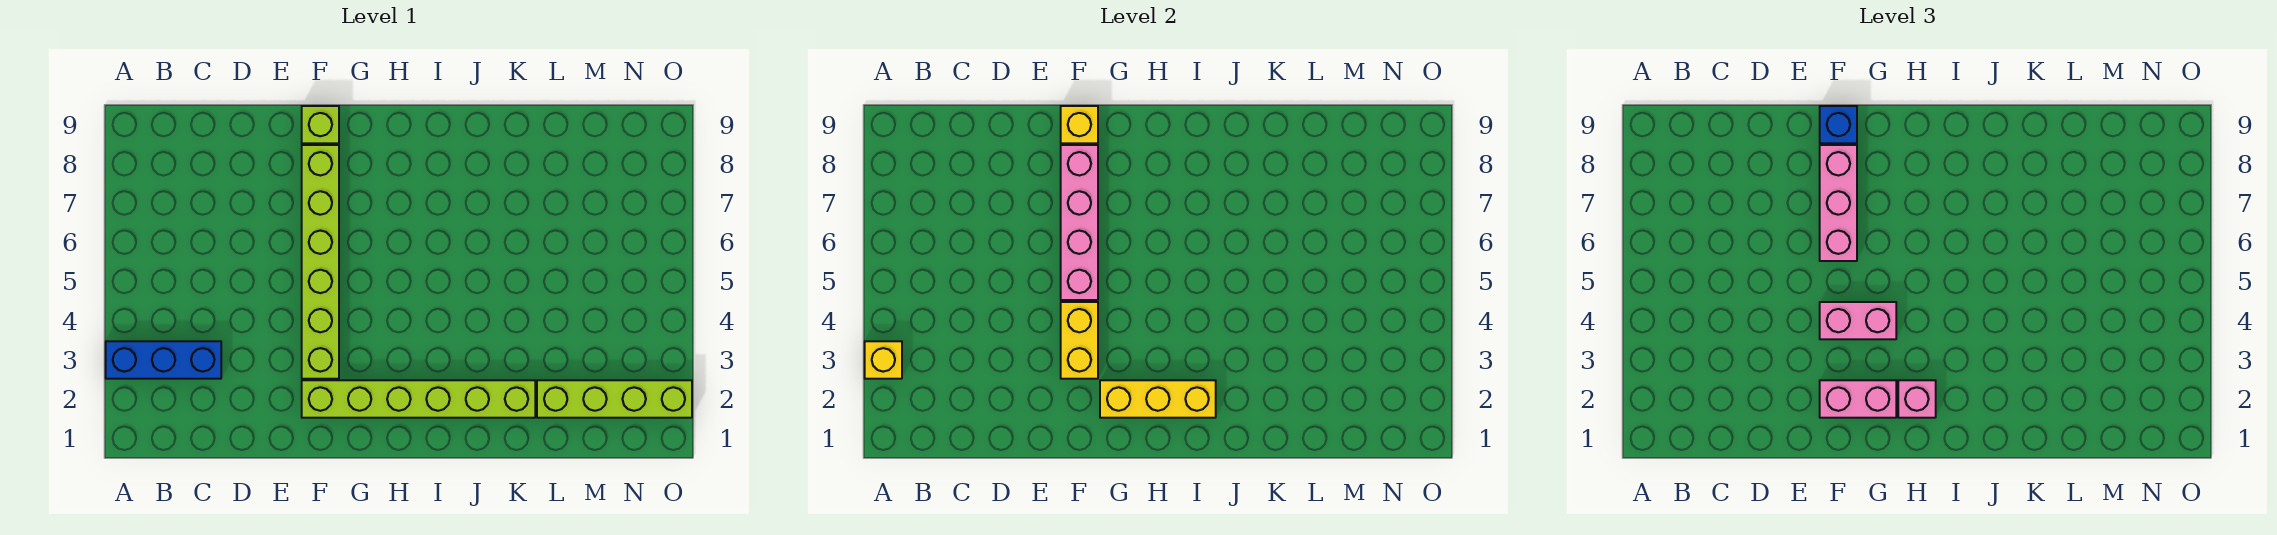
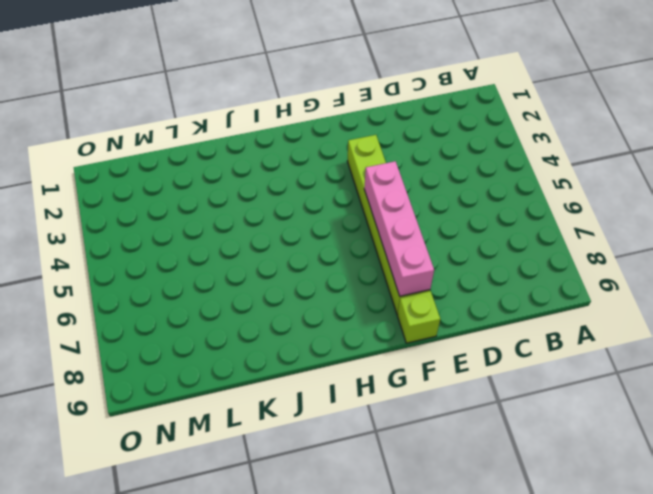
none -> blue 1x3 brick [106,341,221,379]
none -> lime 1x6 brick [302,380,535,418]
none -> lime 1x4 brick [537,380,692,418]

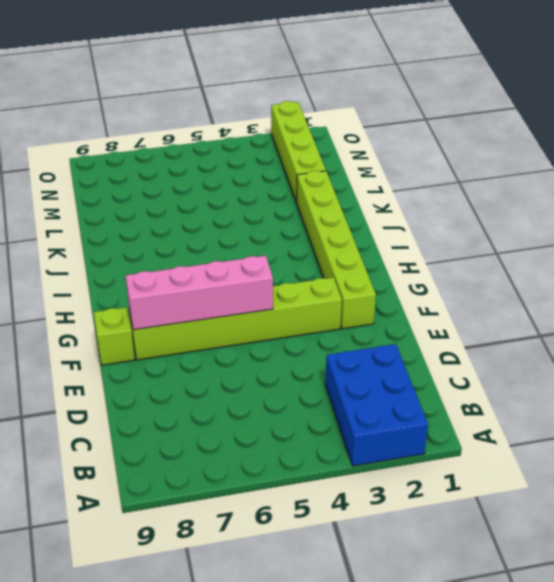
blue 2x3 brick [325,344,428,466] -> blue 1x3 brick [106,341,221,379]
none -> yellow 1x1 brick [865,341,902,379]
none -> yellow 1x2 brick [1061,302,1098,379]
none -> yellow 1x1 brick [1061,106,1098,143]

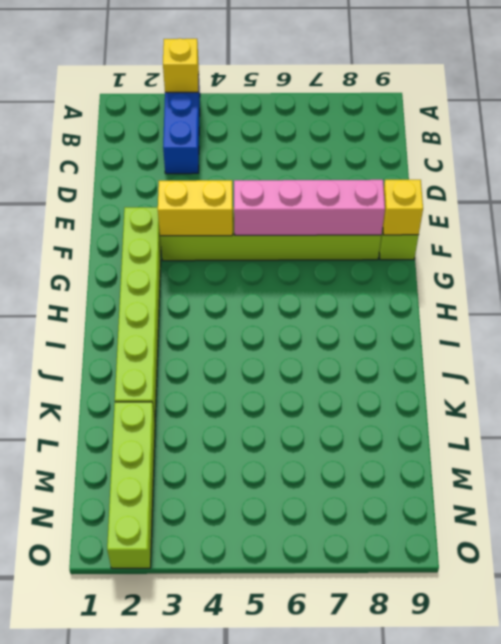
none -> yellow 1x3 brick [1100,380,1216,418]
none -> pink 1x2 brick [1820,380,1896,418]
none -> pink 1x2 brick [1820,302,1896,339]

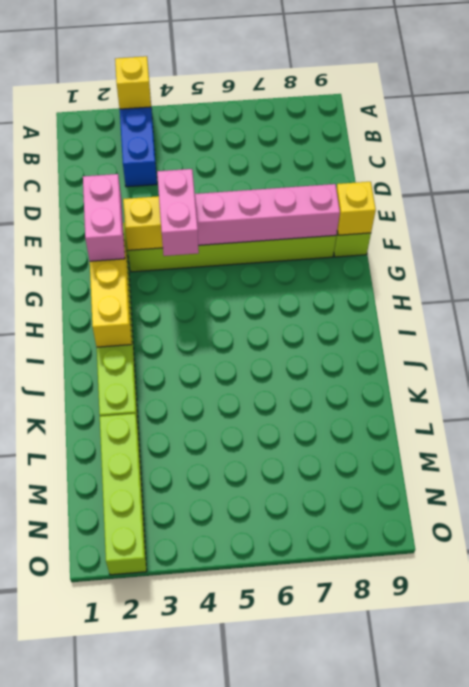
none -> pink 1x3 brick [1820,145,1857,261]
none -> blue 1x1 brick [1820,106,1857,143]
none -> pink 1x1 brick [1898,380,1936,418]

